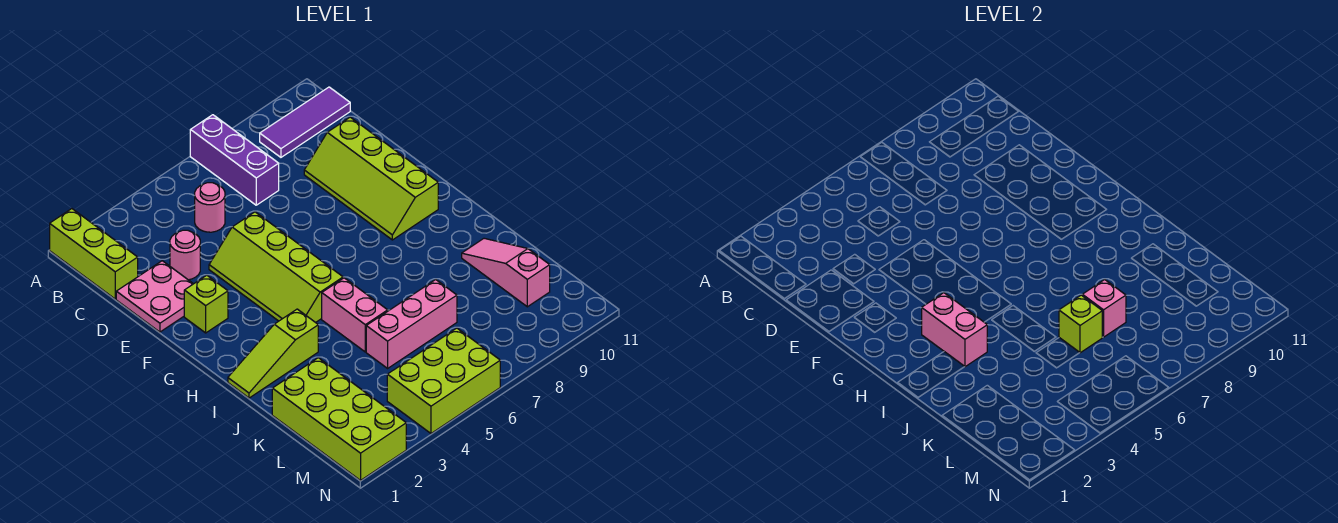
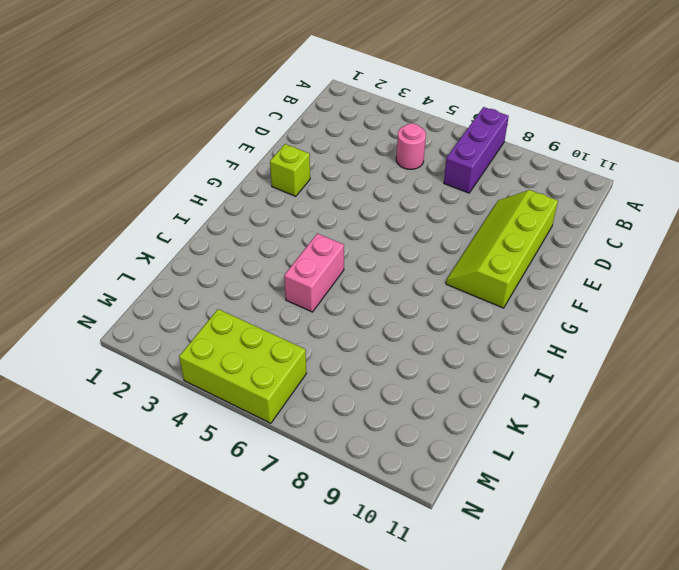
none -> lime 1x3 brick [50,209,138,299]
none -> purple 1x3 tile [260,87,350,157]
none -> pink 2x2 plate [116,261,193,332]

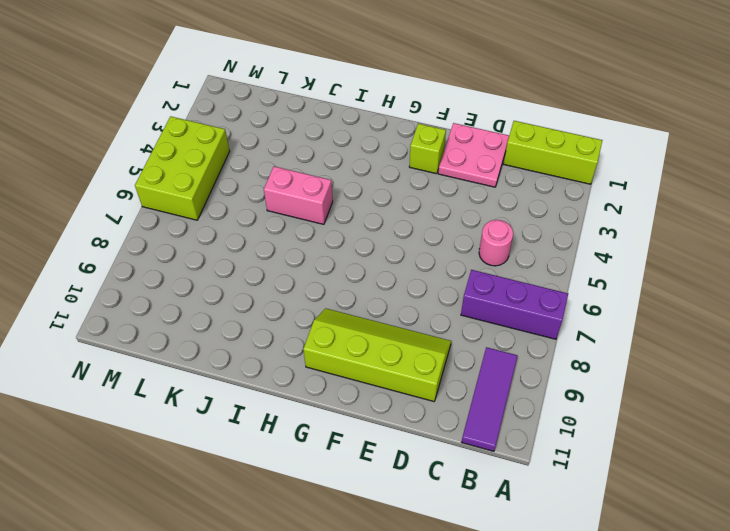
none -> pink 1x1 round brick [170,230,200,280]
none -> lime 2x4 slope [209,212,343,323]
none -> lime 1x3 slope [228,309,318,398]

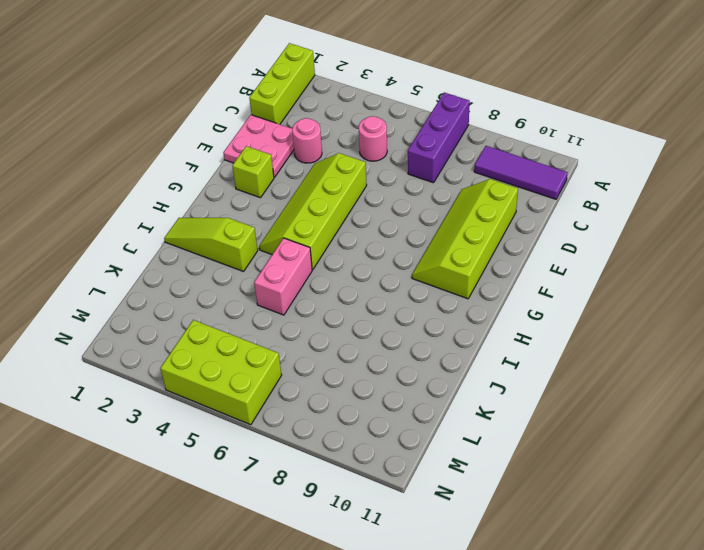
none -> pink 1x3 slope [462,238,550,307]
none -> lime 2x4 brick [272,358,406,480]
none -> pink 1x3 brick [366,280,457,368]

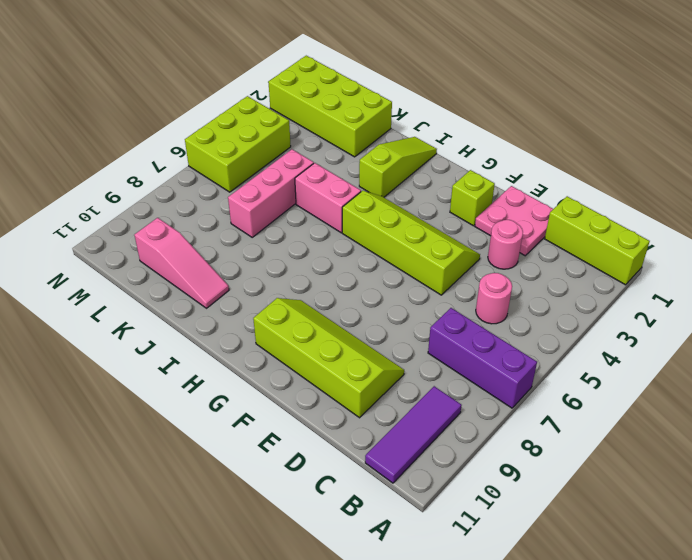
none -> pink 1x2 brick [922,293,987,367]
none -> lime 1x1 brick [1059,295,1102,353]
none -> pink 1x1 brick [1082,280,1126,337]

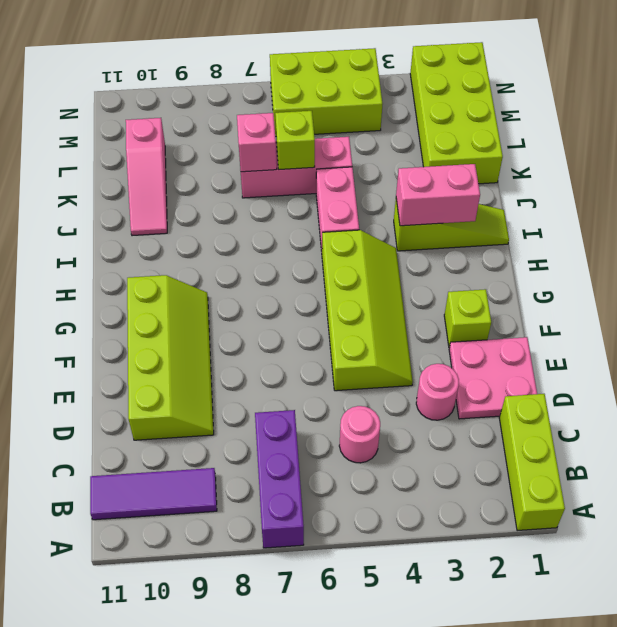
pink 1x2 brick [396,164,480,226] -> pink 1x2 brick turned to [922,293,987,367]

